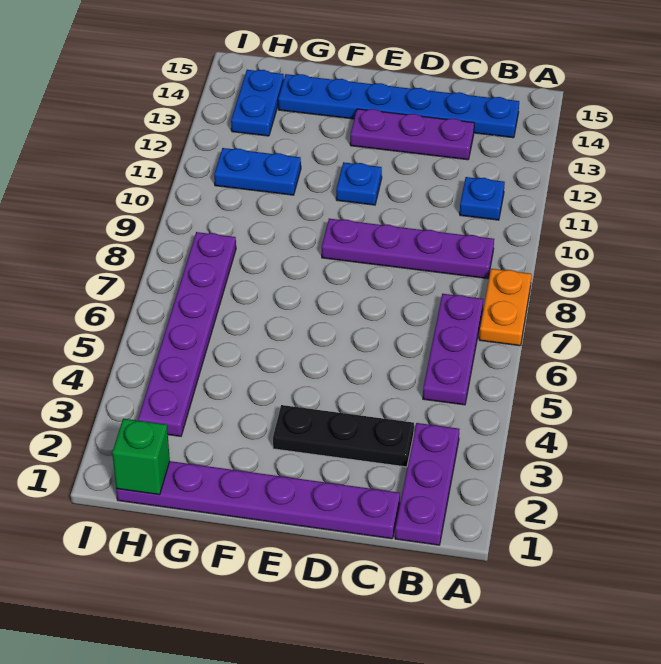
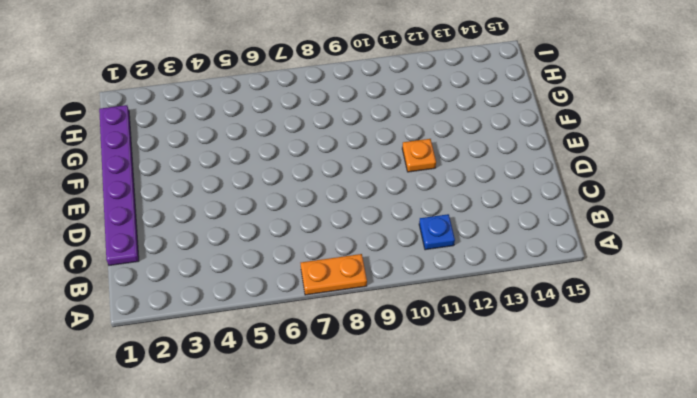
orange 1x1 plate [402,139,436,172] -> blue 1x1 plate [336,162,382,205]
none -> purple 1x3 plate [395,423,459,545]
none -> purple 1x3 plate [423,294,483,405]
none -> purple 1x4 plate [322,219,494,279]

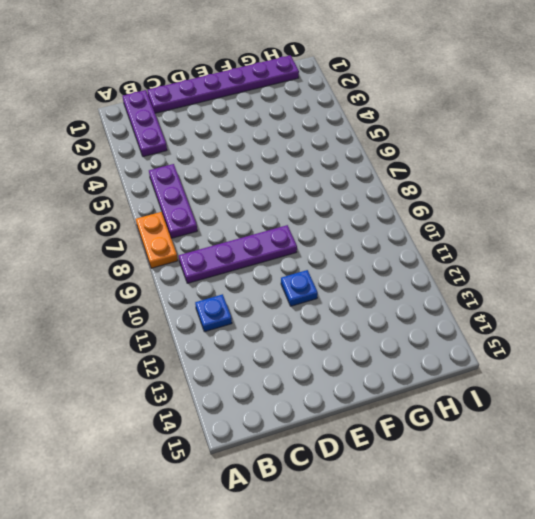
none -> blue 1x6 plate [278,74,519,138]
none -> black 1x3 plate [273,405,414,467]
none -> purple 1x3 plate [350,109,474,160]

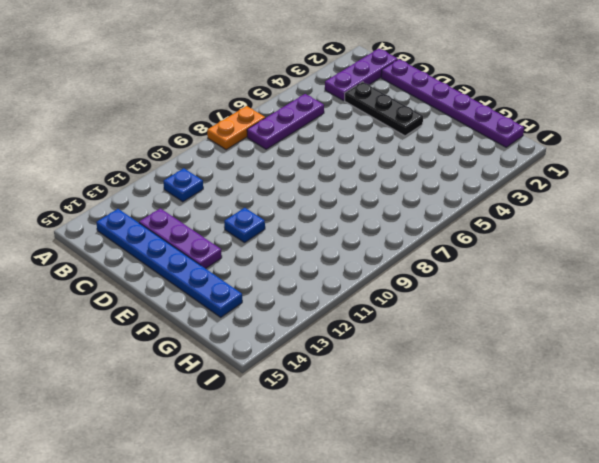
none -> purple 1x4 plate [322,219,494,279]
none -> blue 1x2 plate [214,148,301,195]
none -> purple 1x6 plate [138,232,236,436]

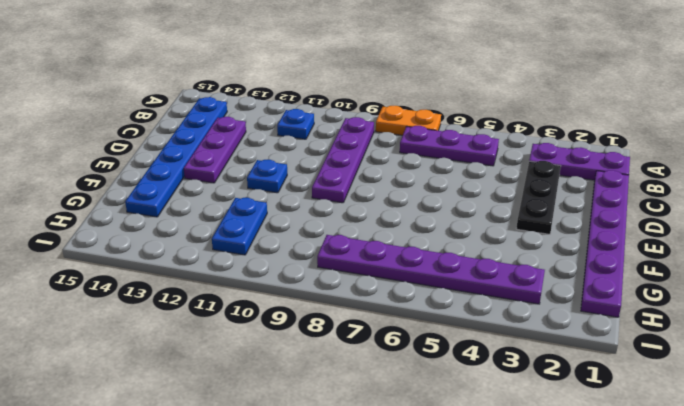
none -> blue 1x2 plate [231,70,284,136]
none -> green 1x1 brick [112,419,170,495]

